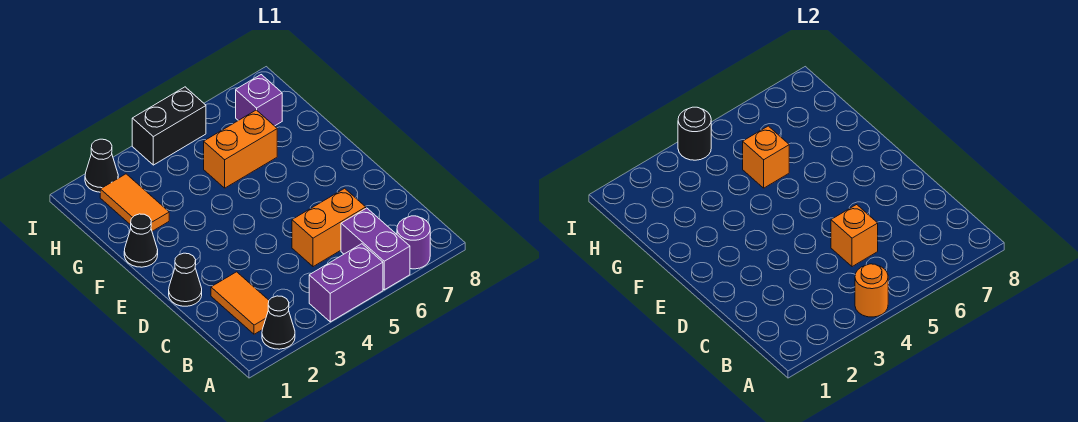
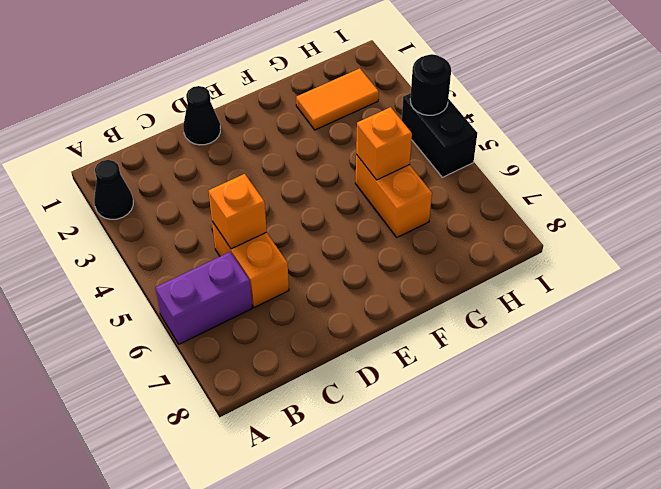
none -> purple 1x2 brick [309,244,383,322]
none -> purple 1x1 round brick [397,216,430,269]
none -> orange 1x2 tile [211,272,269,334]

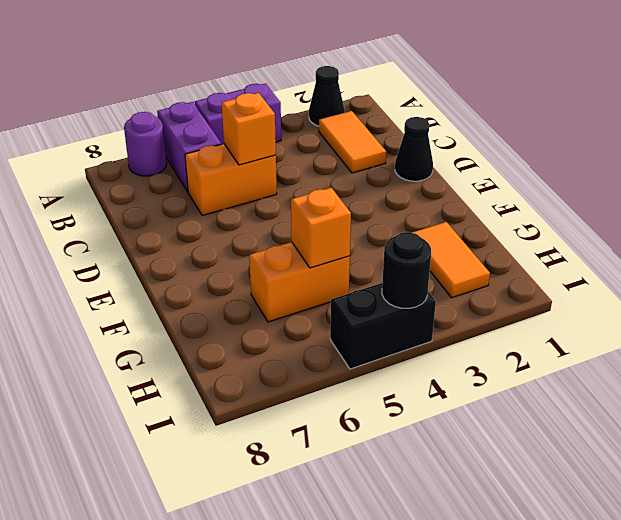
none -> black 1x1 cone [124,214,158,267]
none -> purple 1x1 brick [236,75,282,126]
none -> black 1x1 cone [85,139,118,192]

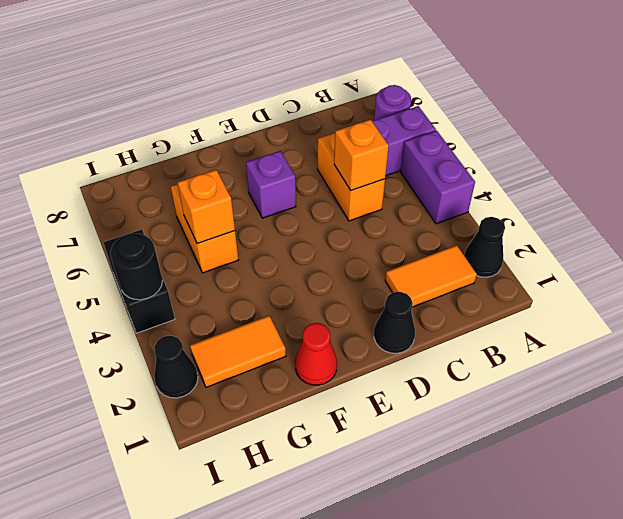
purple 1x1 brick [246,151,296,218] -> purple 1x1 brick moved to [236,75,282,126]
red 1x1 cone [295,323,337,385] -> black 1x1 cone [124,214,158,267]
none -> orange 1x1 round brick [855,264,888,317]

